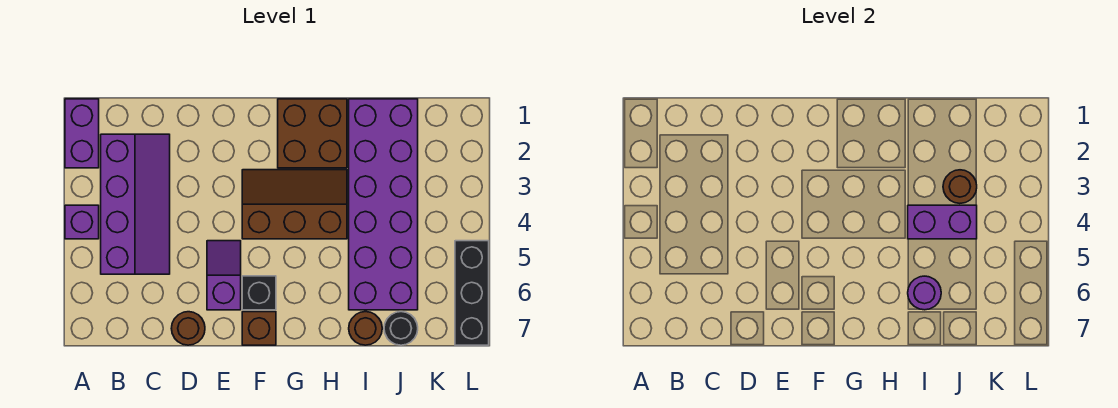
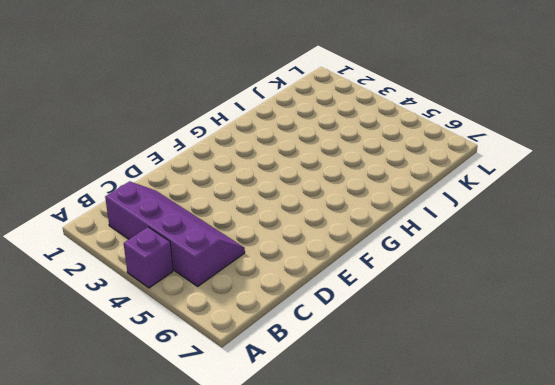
none -> purple 1x2 brick [65,99,99,168]
none -> brown 1x1 round brick [171,312,205,345]
none -> purple 1x2 slope [207,241,241,310]

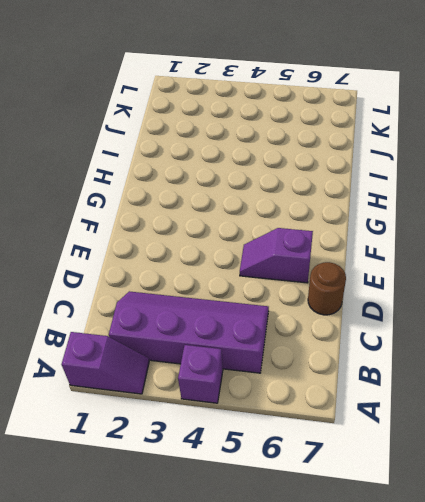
purple 1x2 slope [62,332,149,394] -> purple 1x2 brick [65,99,99,168]
none -> brown 2x3 slope [242,170,347,239]
none -> black 1x1 brick [242,276,276,310]
none -> brown 1x1 brick [242,312,276,345]

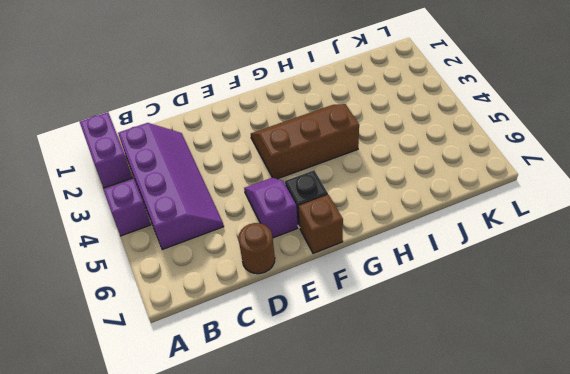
none -> brown 2x2 brick [278,99,347,168]
none -> purple 2x6 brick [349,99,418,310]
none -> brown 1x1 round brick [349,312,382,345]

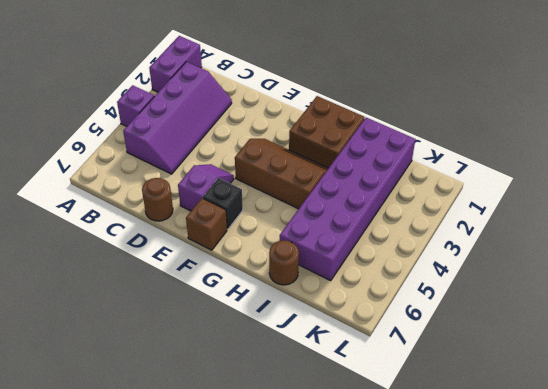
none -> black 1x1 round brick [384,312,418,345]
none -> black 1x3 brick [455,241,489,345]
none -> purple 1x2 brick [908,205,977,239]

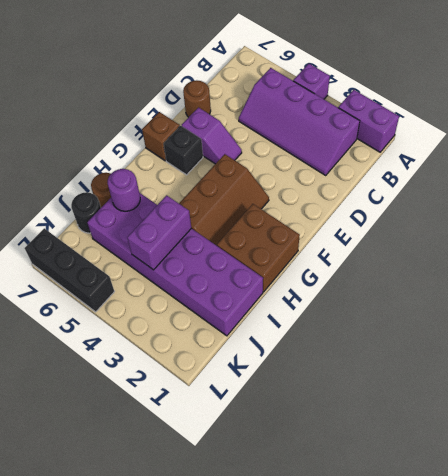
none -> brown 1x1 round brick [943,170,977,203]

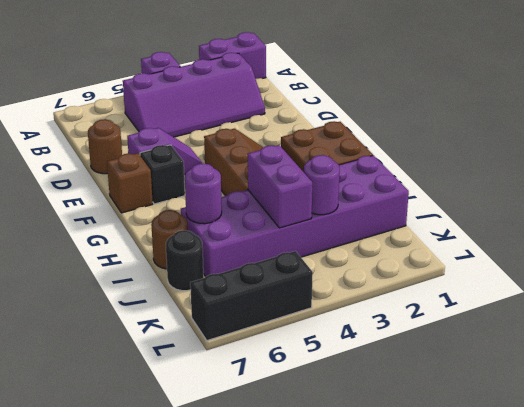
purple 1x1 round brick [304,155,340,215] -> brown 1x1 round brick [943,170,977,203]

